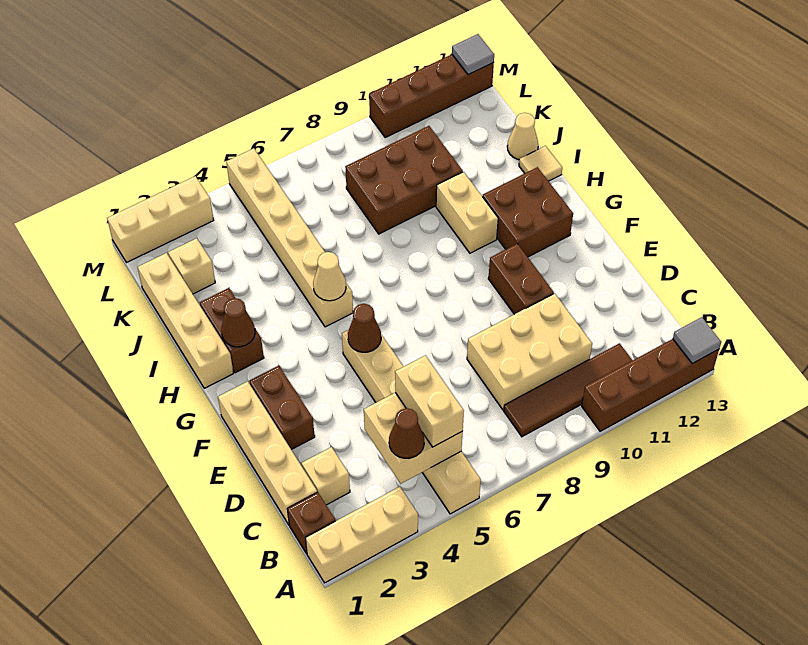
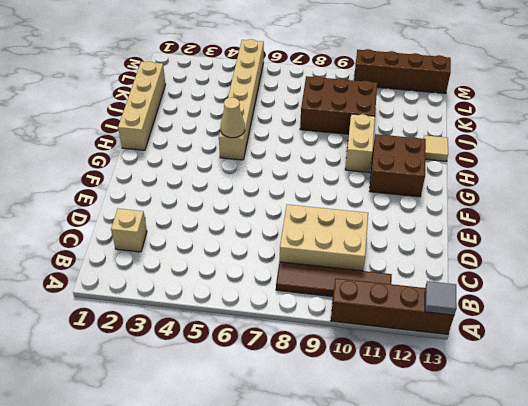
none -> tan 1x3 brick [306,487,418,583]
none -> tan 1x6 brick [342,330,481,514]
none -> brown 1x1 brick [287,492,335,554]

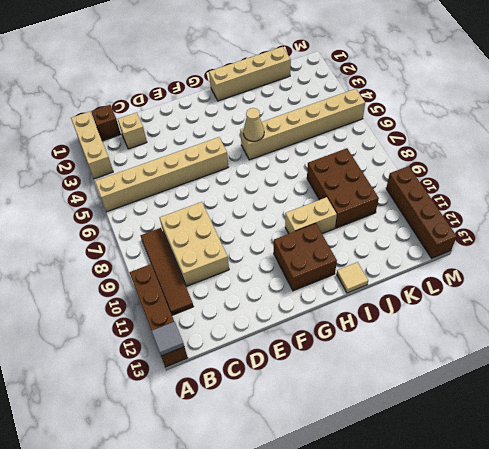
none -> tan 1x4 brick [218,381,317,525]
none -> brown 1x2 brick [249,365,315,450]
none -> brown 1x2 brick [488,244,554,314]

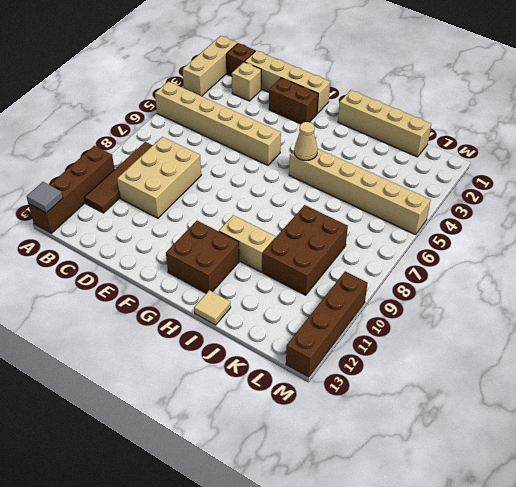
none -> brown 1x2 brick [488,244,554,314]
none -> brown 1x2 brick [200,288,264,373]
none -> tan 1x1 cone [507,113,538,160]

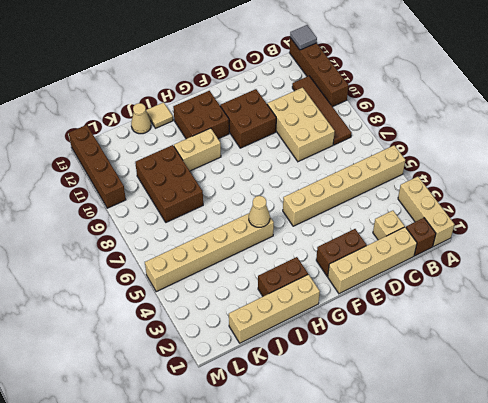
brown 2x2 brick [220,89,276,148] -> brown 1x2 brick [488,244,554,314]
none -> tan 1x1 brick [168,238,215,294]
none -> tan 1x3 brick [107,176,214,262]
none -> tan 2x2 brick [364,393,463,484]

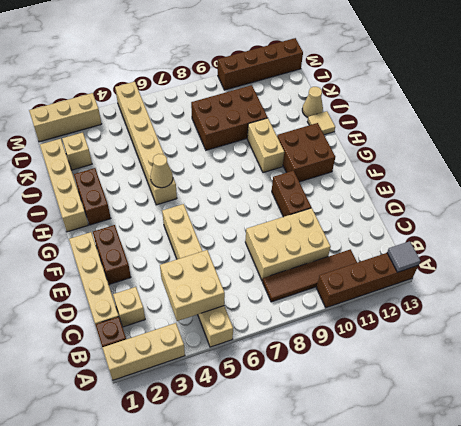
none -> brown 1x1 cone [348,304,381,352]
none -> brown 1x1 cone [221,298,255,347]
none -> grey 1x1 tile [452,34,494,75]

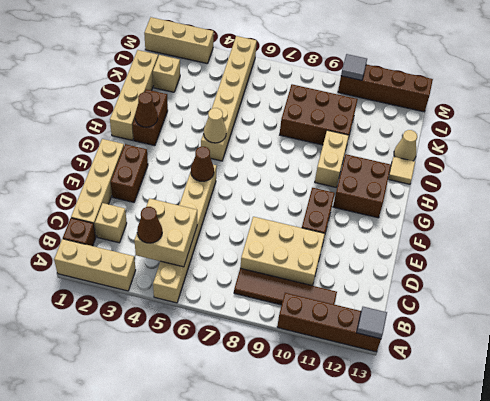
grey 1x1 tile [341,54,367,80] -> grey 1x1 tile moved to [452,34,494,75]
none -> tan 1x2 brick [395,355,464,447]

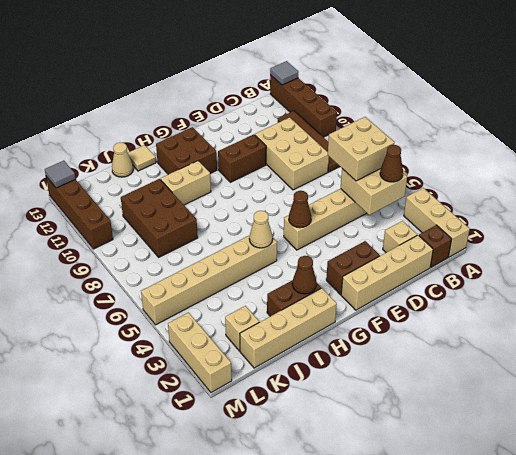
tan 2x2 brick [328,117,394,181] -> tan 1x2 brick [395,355,464,447]

